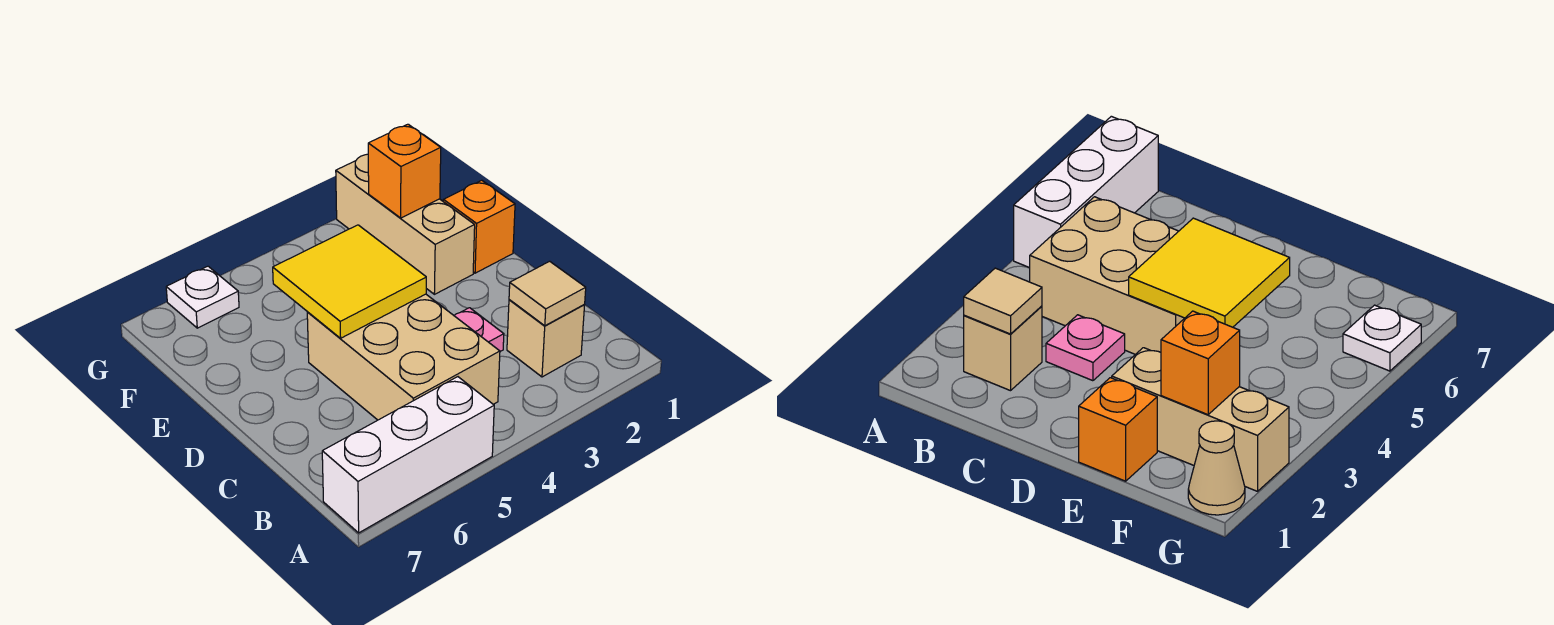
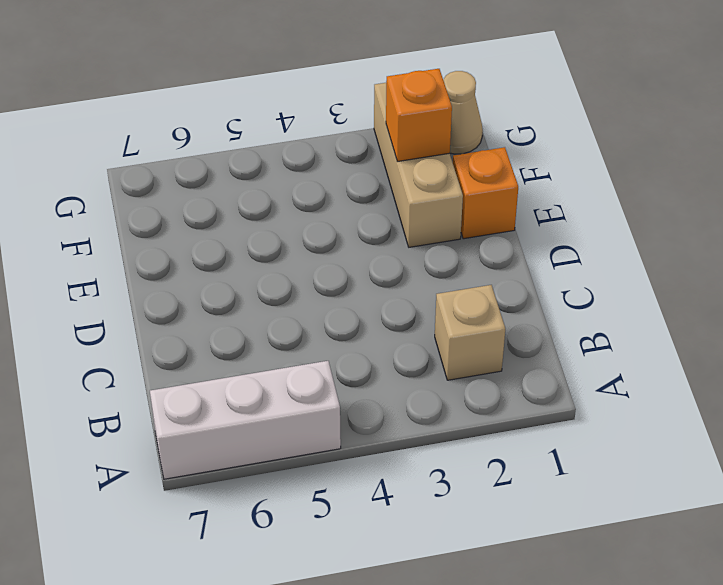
none -> tan 2x3 brick [307,294,500,420]
none -> pink 1x1 plate [454,308,504,351]

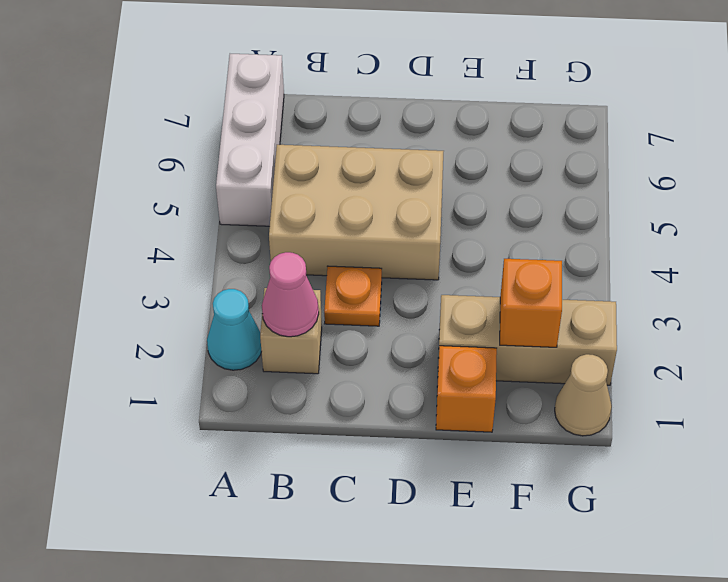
cyan 1x1 cone [207,289,262,370] -> none
pink 1x1 cone [262,252,319,337] -> tan 1x1 tile [509,261,586,326]
orange 1x1 plate [324,266,382,326] -> pink 1x1 plate [454,308,504,351]
none -> white 1x1 plate [166,266,239,328]
none -> yellow 2x2 tile [273,225,426,338]

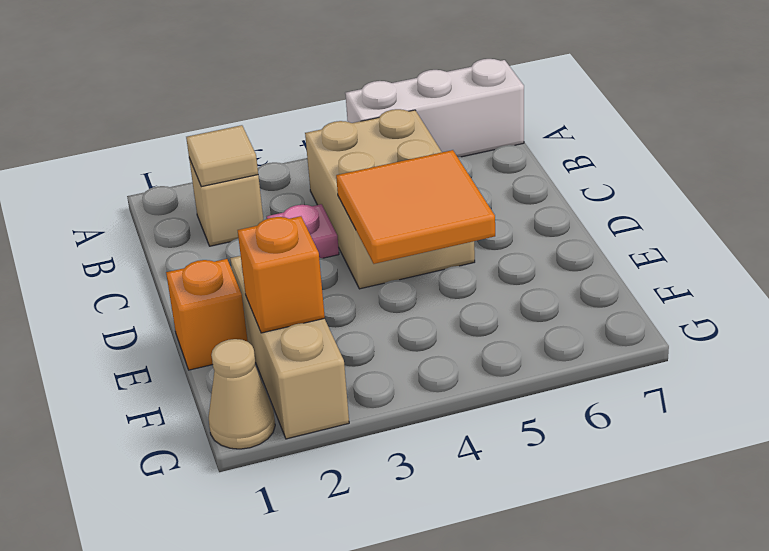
orange 2x2 tile [336,150,495,264] -> yellow 2x2 tile [273,225,426,338]
none -> white 1x1 plate [166,266,239,328]

